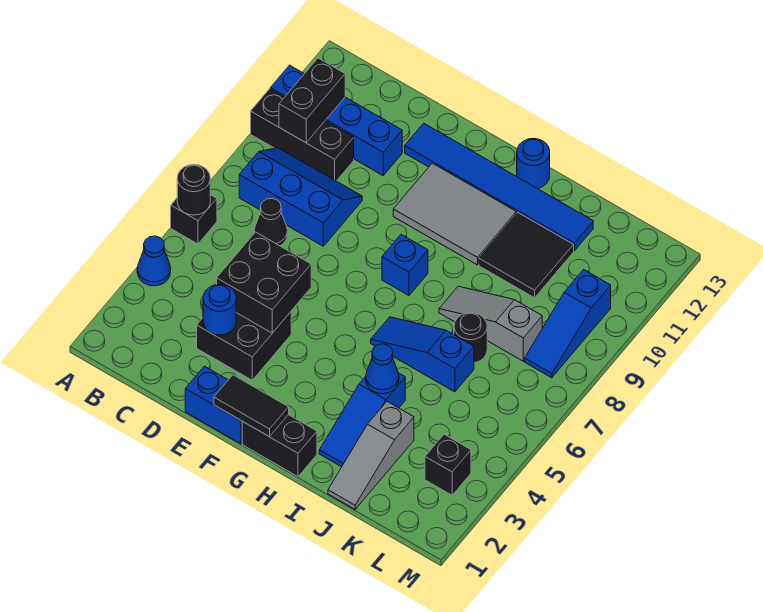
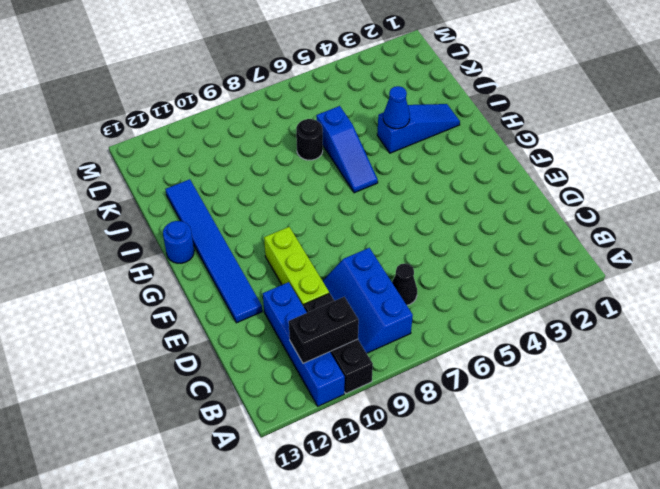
lime 1x3 brick [264,227,329,307] -> grey 2x3 tile [393,163,516,265]
none -> blue 1x1 cone [137,236,171,286]
none -> black 1x1 brick [171,195,217,244]
none -> black 2x2 brick [197,312,291,380]

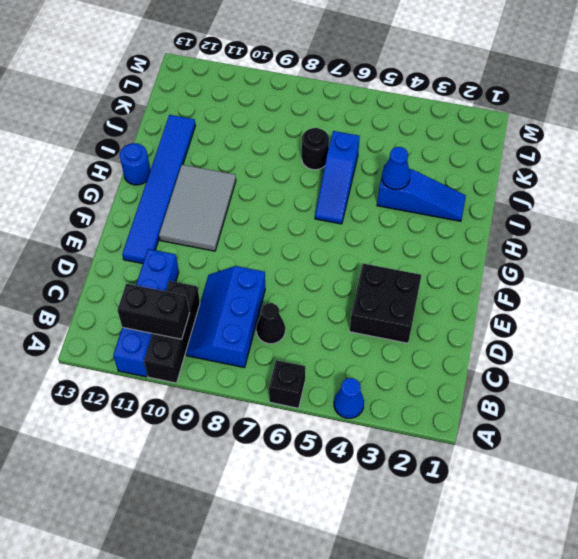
none -> blue 1x2 brick [185,366,242,444]
none -> black 1x2 brick [242,415,317,477]
none -> blue 1x1 brick [382,235,428,295]

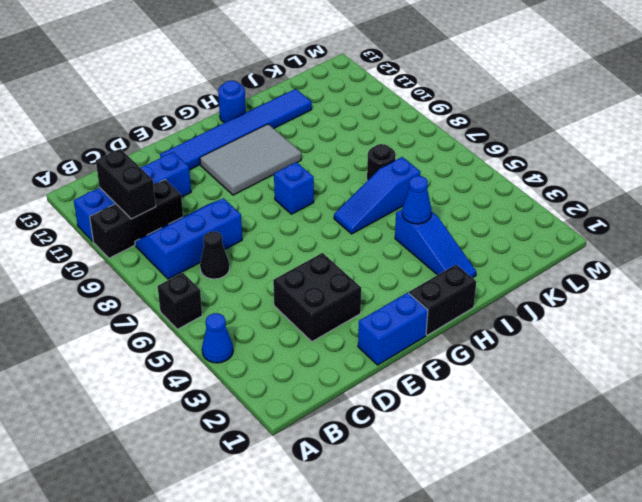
none -> grey 1x3 slope [439,286,542,361]
none -> black 2x2 tile [479,213,574,298]
none -> grey 1x3 slope [328,402,414,509]

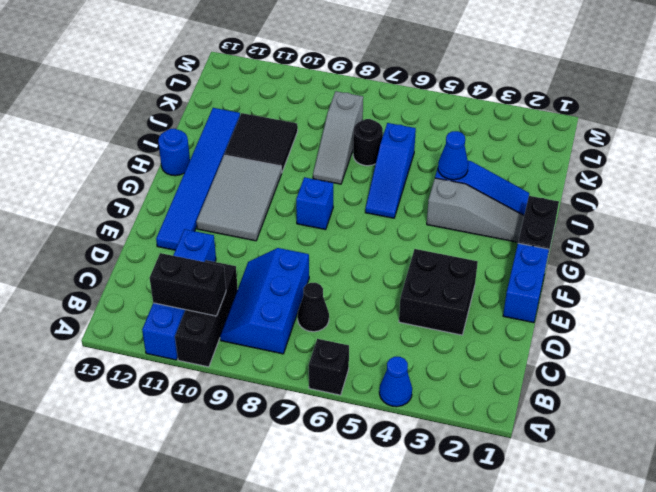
grey 1x3 slope [427,178,524,242] -> grey 1x3 slope moved to [328,402,414,509]
none -> black 1x1 brick [425,434,471,495]
none -> blue 1x3 slope [525,270,611,378]
none -> black 1x1 round brick [177,164,210,215]

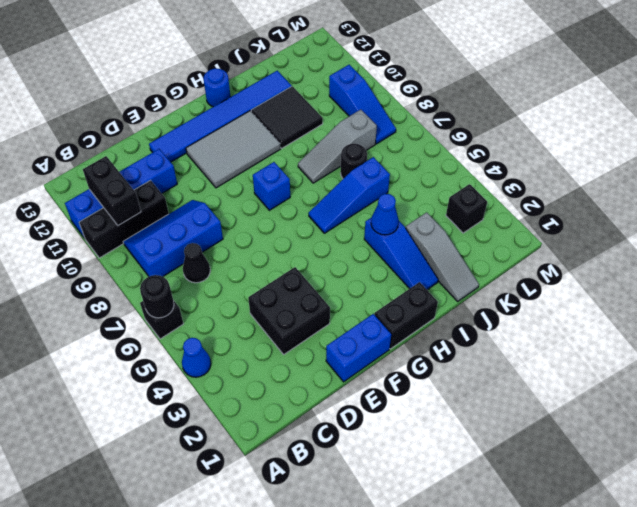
none -> blue 1x1 round brick [203,284,236,335]
none -> black 2x2 brick [217,232,311,333]
none -> black 1x2 tile [214,375,289,437]

